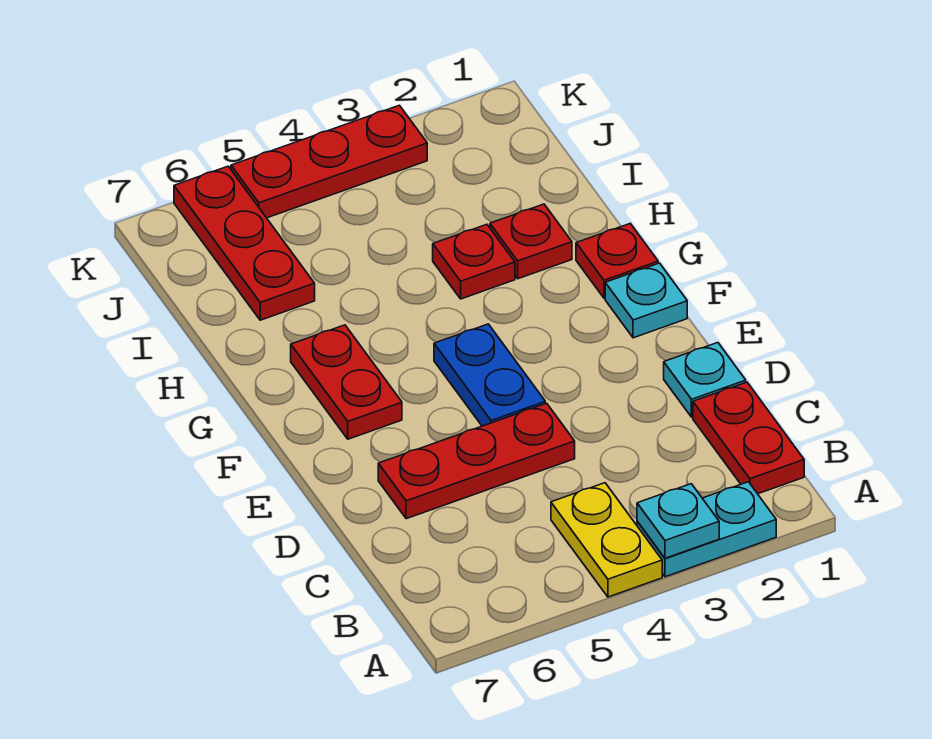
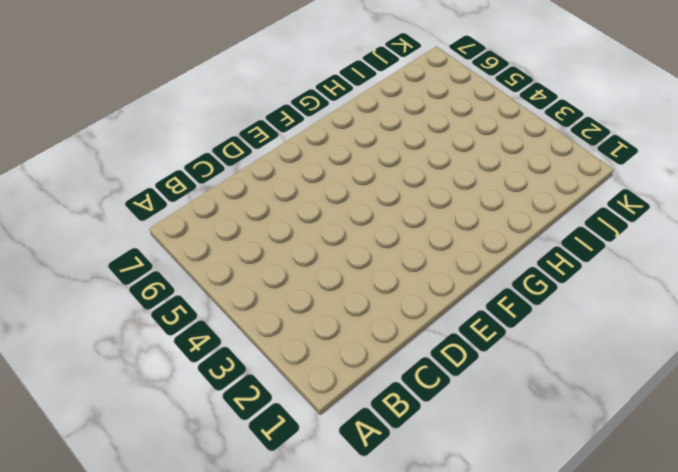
none -> cyan 1x2 plate [637,482,776,577]
none -> yellow 1x2 plate [551,483,662,597]
none -> red 1x2 plate [693,382,804,494]

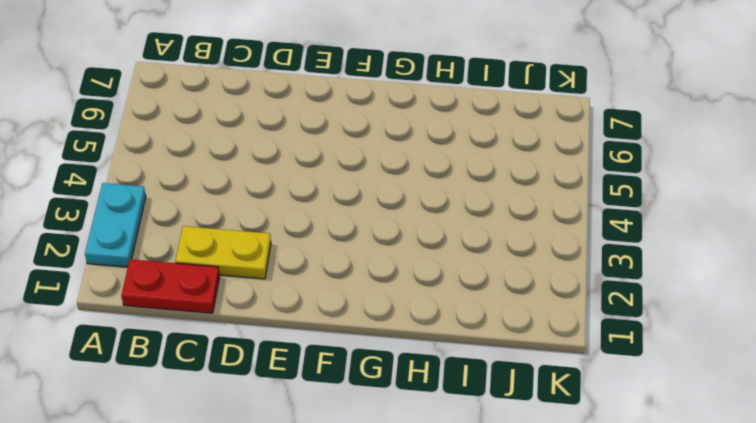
yellow 1x2 plate [175,226,271,279] -> yellow 1x2 plate moved to [551,483,662,597]
none -> cyan 1x1 plate [664,343,746,417]
none -> red 1x3 plate [378,403,575,519]
none -> blue 1x2 plate [434,324,545,426]

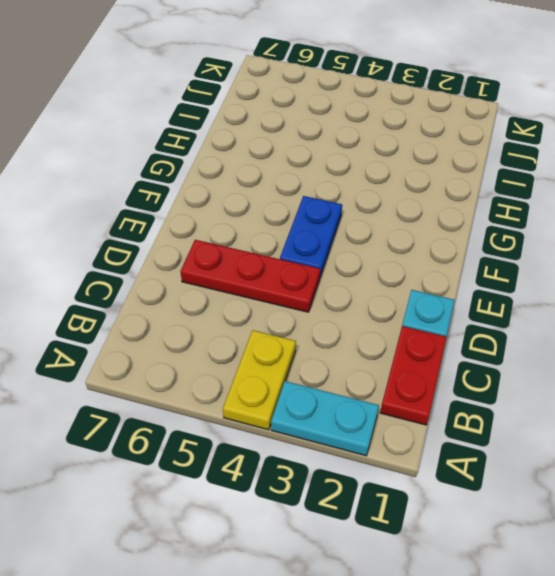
none -> cyan 1x1 plate [605,263,687,338]
none -> red 1x2 plate [291,325,402,439]
none -> red 1x1 plate [576,224,658,298]

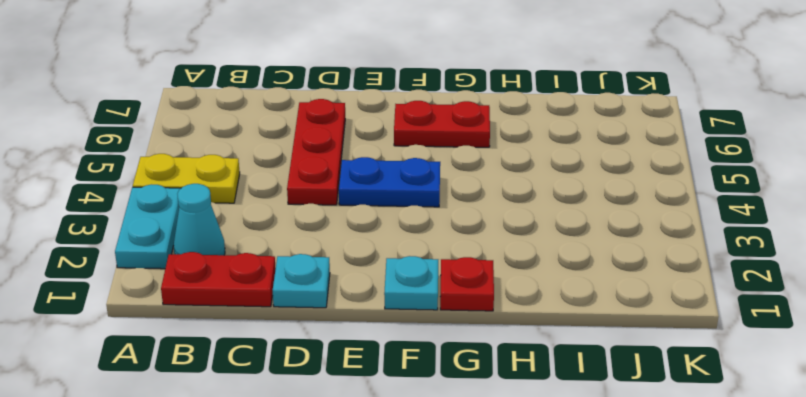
cyan 1x1 cone [174,184,225,255] -> none
none -> red 1x1 plate [490,204,572,279]
none -> red 1x1 plate [433,224,515,299]
none -> red 1x3 plate [174,166,315,320]

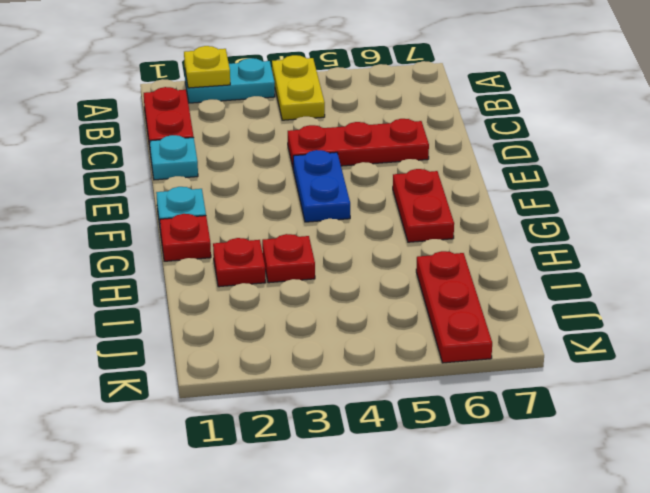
yellow 1x1 plate [184,46,230,88] -> none
none -> red 1x3 plate [231,105,427,218]
none -> cyan 1x1 plate [637,484,719,558]

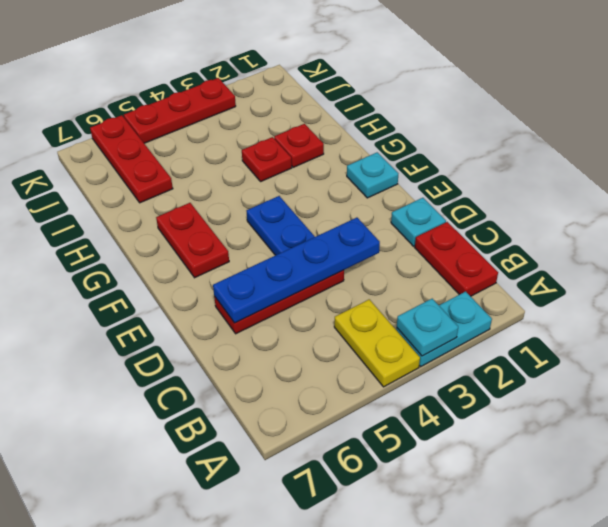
blue 1x4 plate [213,218,380,323] -> none
none -> red 1x1 plate [576,224,658,298]

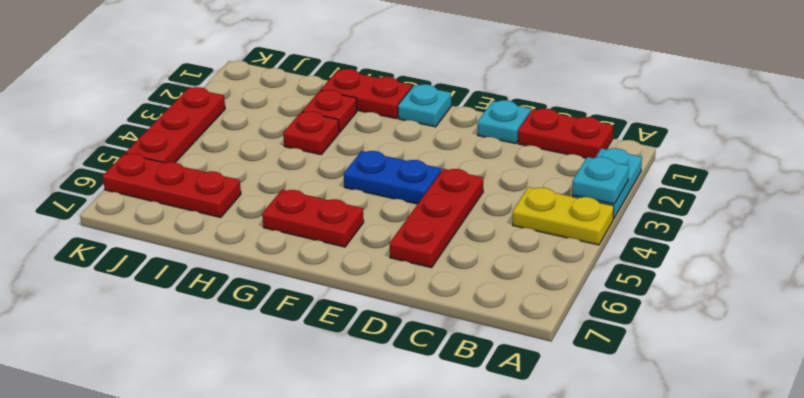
red 1x2 plate [321,69,412,119] -> red 1x1 plate [576,224,658,298]

